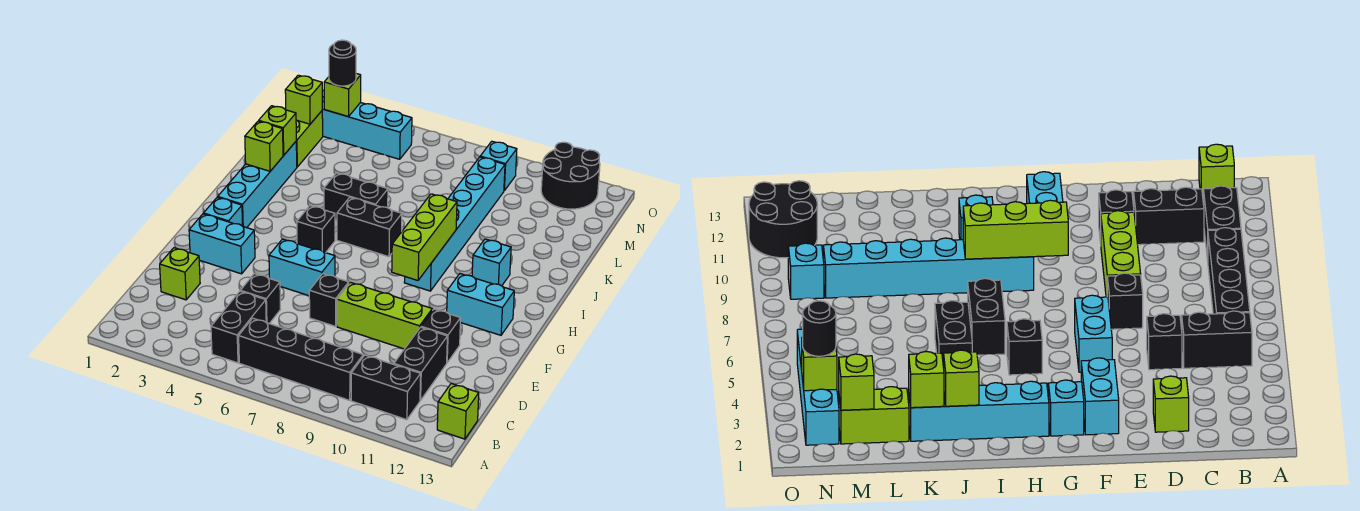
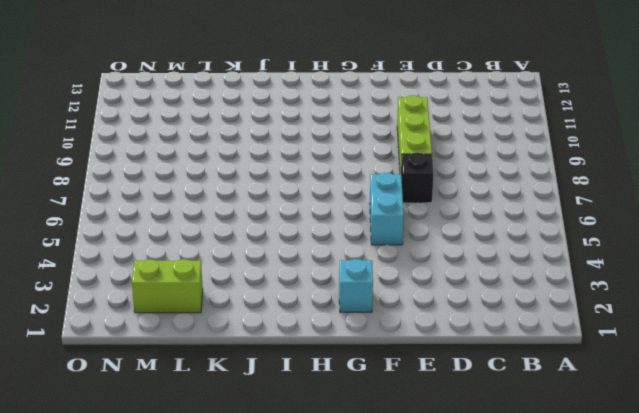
none -> black 1x2 brick [211,291,266,363]
none -> black 1x4 brick [239,318,363,400]
none -> black 1x2 brick [351,355,421,420]
none -> lime 1x1 brick [437,383,479,439]

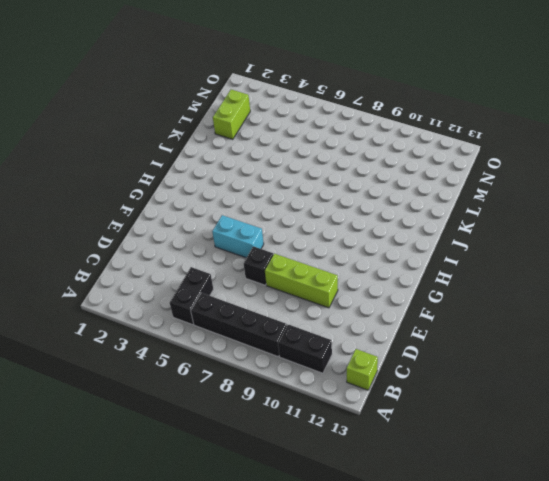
none -> black 1x2 brick [394,327,447,400]
none -> lime 1x1 brick [160,248,200,300]
none -> black 1x1 brick [240,274,281,324]
none -> black 1x1 brick [421,309,461,362]

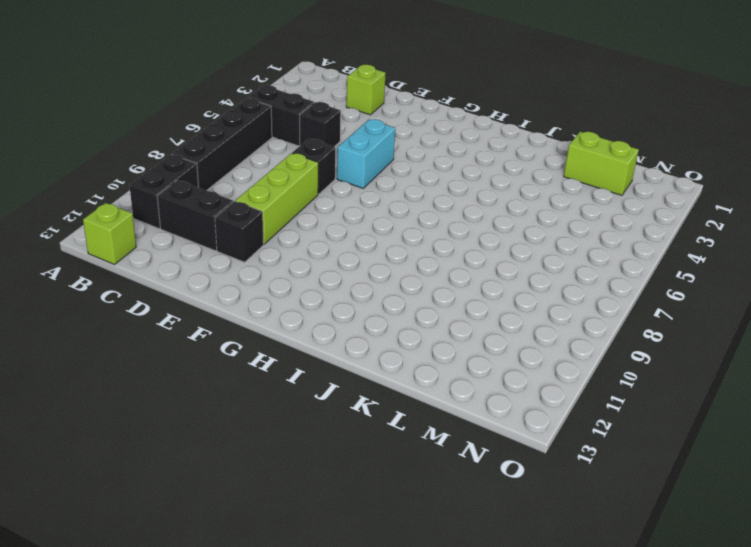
none -> cyan 1x2 brick [189,214,255,274]
none -> cyan 1x1 brick [204,197,243,226]
none -> cyan 1x2 brick [447,274,514,335]
none -> cyan 1x4 brick [218,142,297,228]

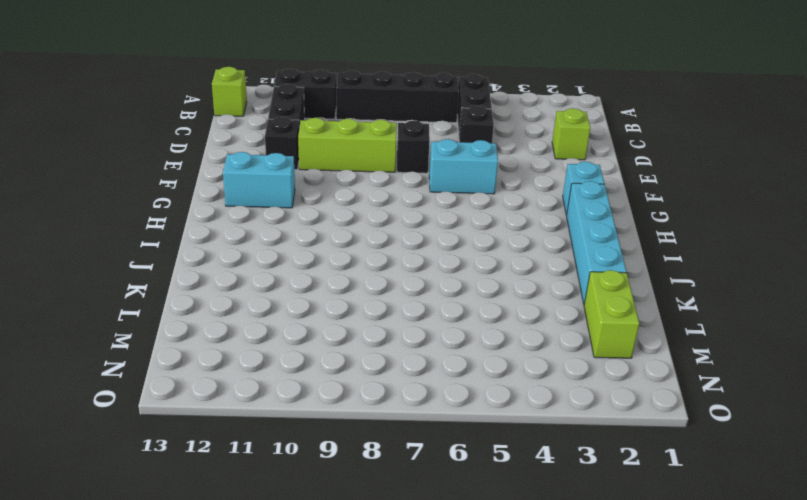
none -> cyan 1x2 brick [189,214,255,274]
none -> black 1x1 brick [297,206,335,253]
none -> cyan 1x6 brick [404,157,505,291]
none -> black 1x2 brick [337,197,402,257]

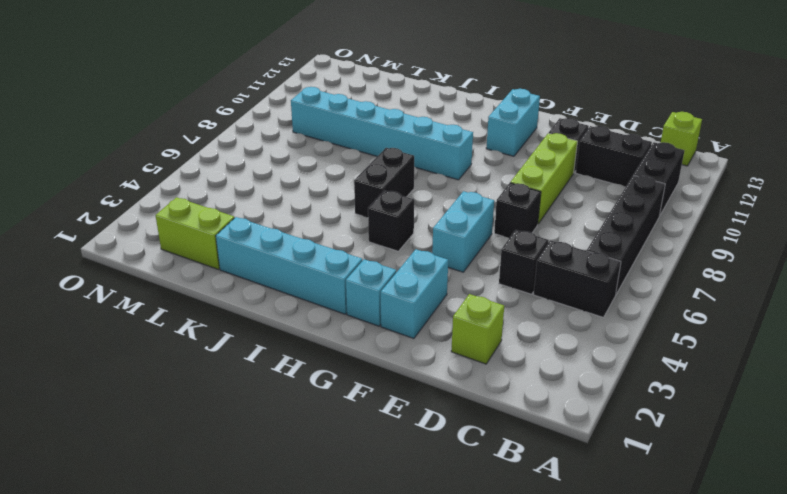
none -> cyan 1x1 brick [472,239,511,286]
none -> black 1x2 brick [324,173,388,220]
none -> cyan 1x4 brick [322,90,412,159]
none -> cyan 1x1 brick [480,141,517,191]

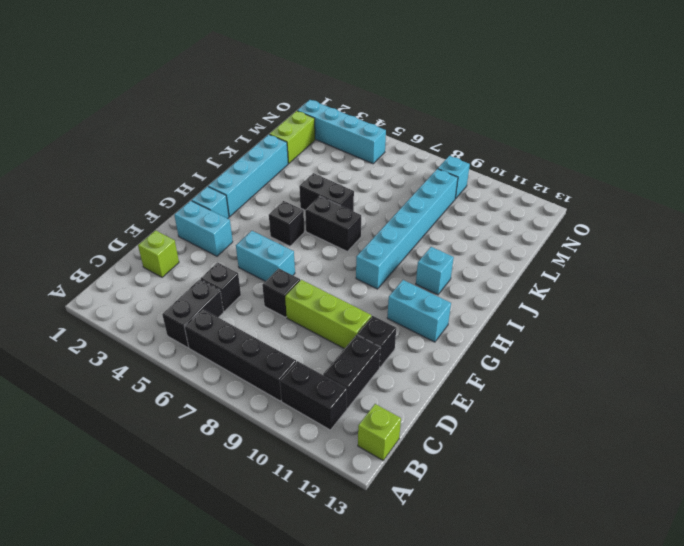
none -> black 2x2 round brick [541,142,600,209]
none -> lime 1x3 brick [392,194,457,280]
none -> lime 1x1 brick [245,121,283,171]
none -> lime 1x1 brick [259,106,296,155]

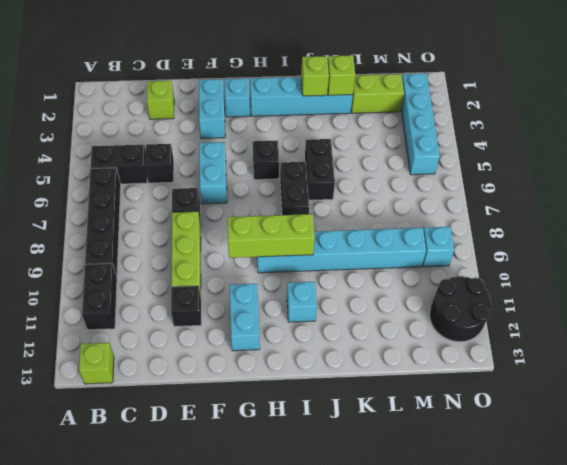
none -> black 1x2 brick [394,327,447,400]
none -> lime 1x1 brick [285,75,322,124]
none -> lime 1x1 brick [324,74,361,117]
none -> black 1x1 round brick [329,40,356,86]

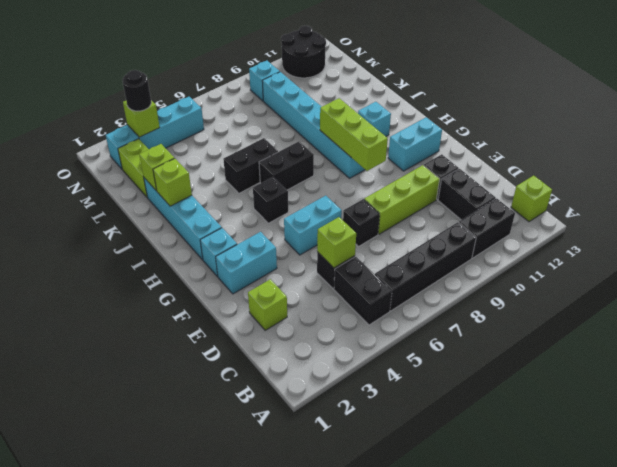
lime 1x1 brick [317,217,356,268] -> lime 1x1 brick moved to [285,75,322,124]

